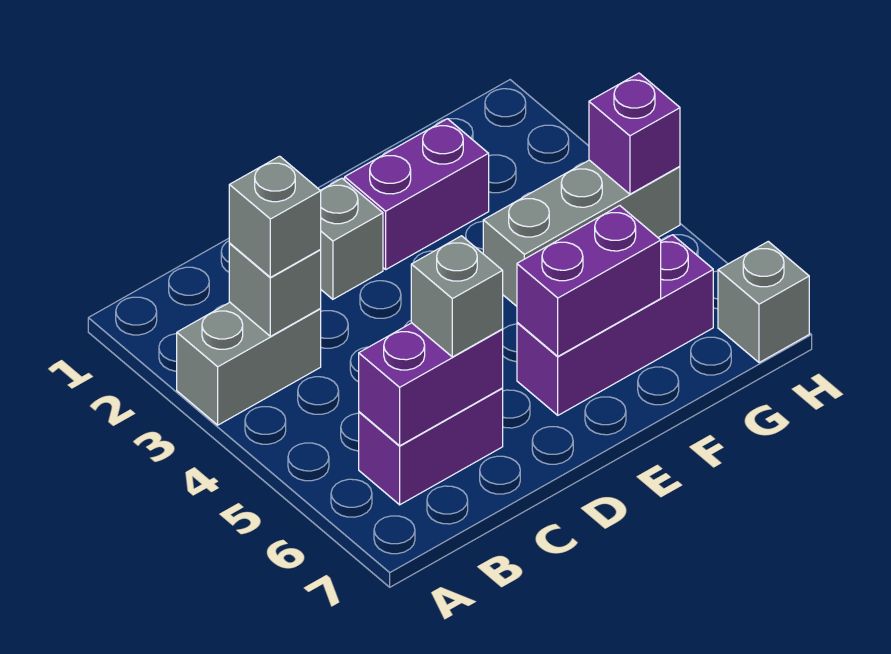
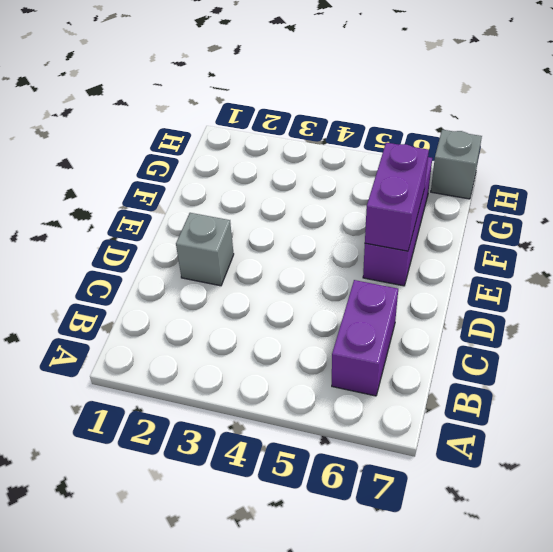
none -> grey 1x2 brick [177,302,321,425]
none -> purple 1x2 brick [345,119,489,269]
none -> grey 1x3 brick [483,160,680,306]

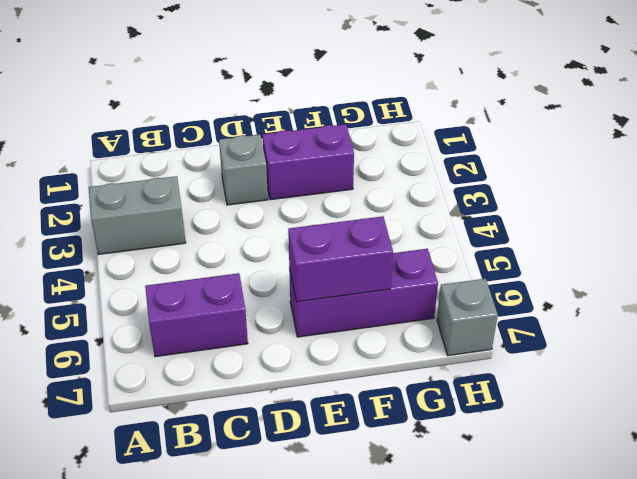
none -> grey 1x3 brick [483,160,680,306]
none -> grey 1x1 brick [229,244,321,336]
none -> purple 1x2 brick [359,323,503,446]

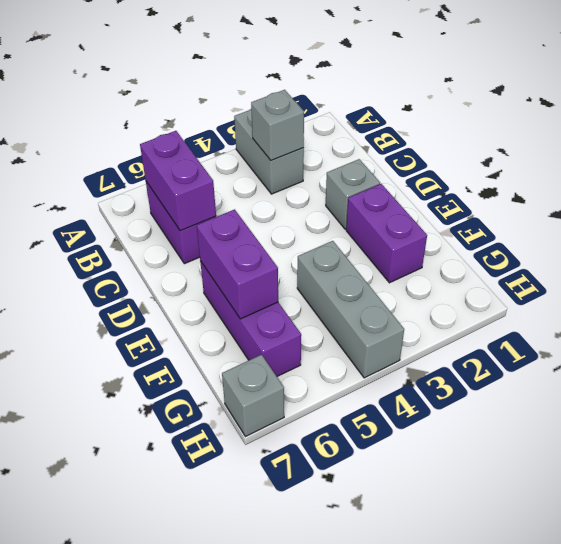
none -> purple 1x1 brick [589,73,680,194]
none -> grey 1x1 brick [229,156,321,277]
none -> grey 1x1 brick [411,236,503,357]

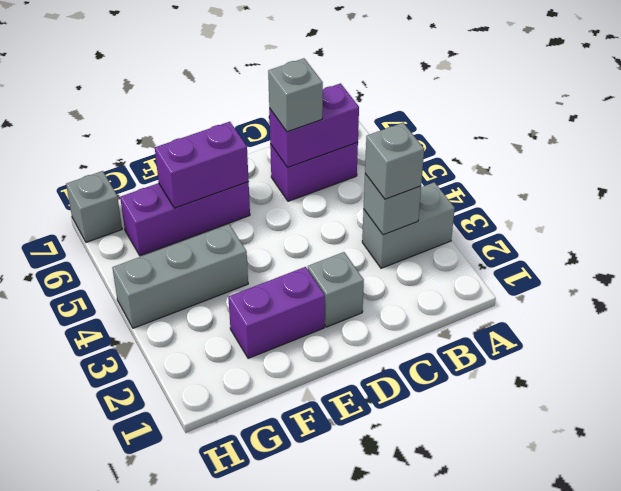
none -> purple 1x1 brick [589,73,680,194]

